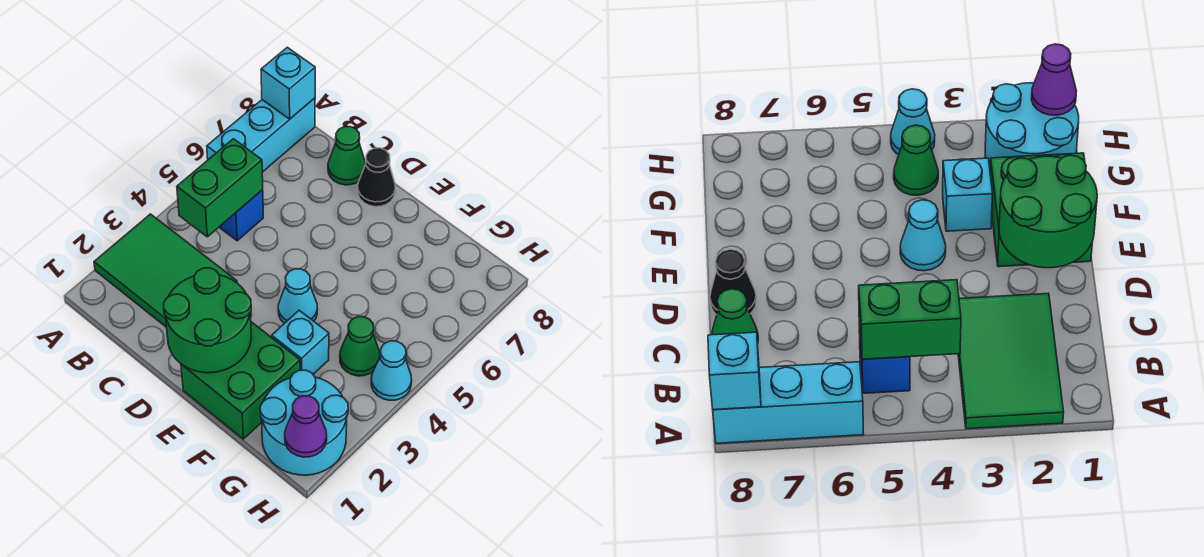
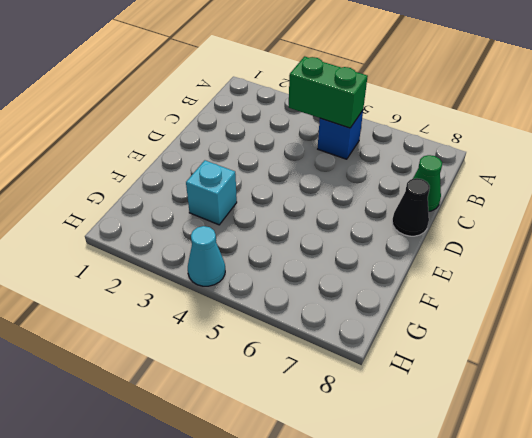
none -> green 2x3 tile [94,214,237,327]
none -> cyan 1x3 brick [207,98,315,172]
none -> green 2x2 brick [181,322,300,439]

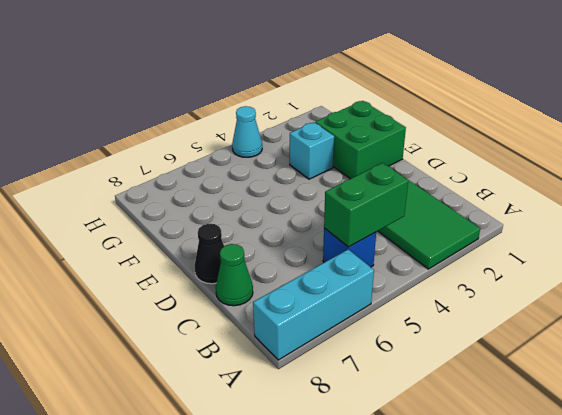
none -> cyan 1x1 cone [278,269,318,323]
none -> cyan 2x2 round brick [260,370,348,475]
none -> green 1x1 cone [340,317,380,376]

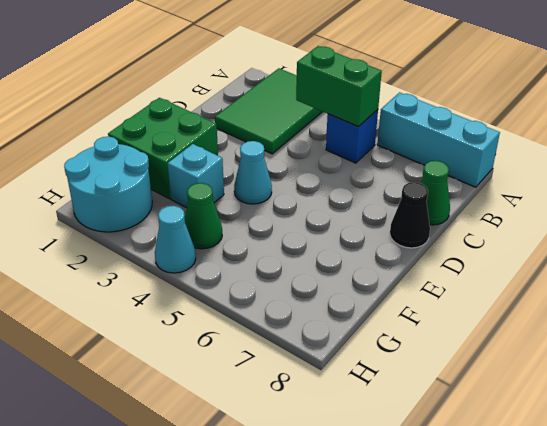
none -> cyan 1x1 brick [261,47,315,119]
none -> green 2x2 round brick [164,268,251,373]
none -> purple 1x1 cone [285,396,327,457]

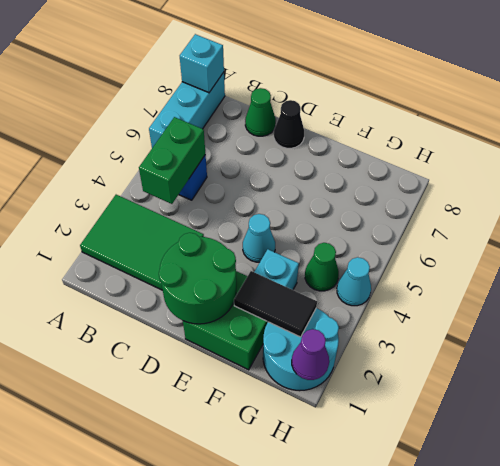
black 1x2 tile [234,271,317,337] -> none

